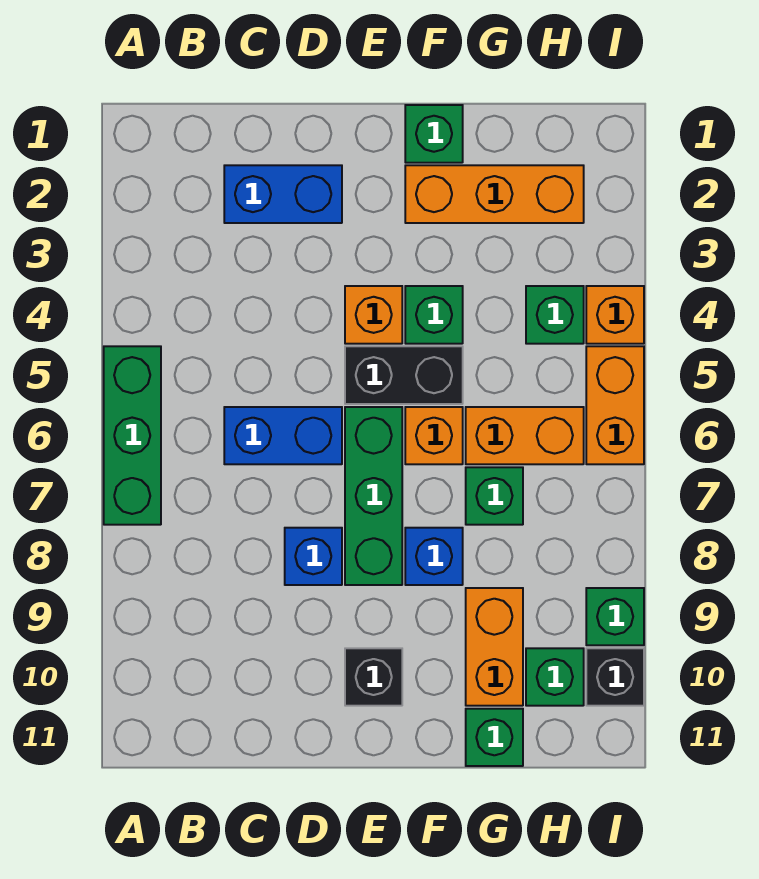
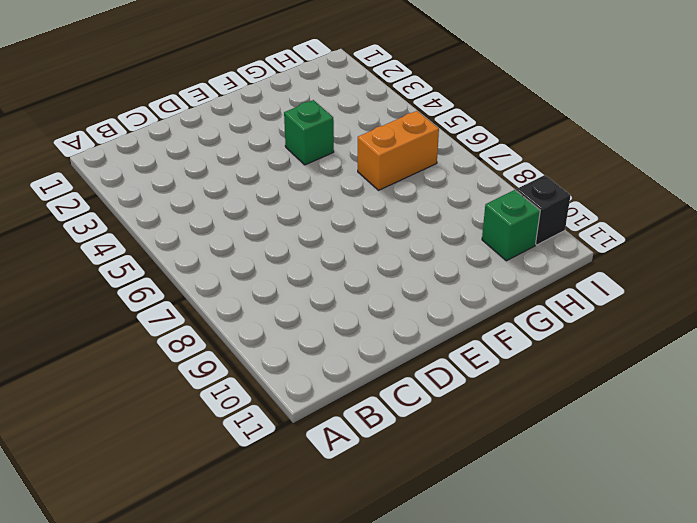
none -> green 1x3 brick [104,346,161,525]
none -> blue 1x2 brick [224,165,342,223]
none -> blue 1x2 brick [224,407,342,464]

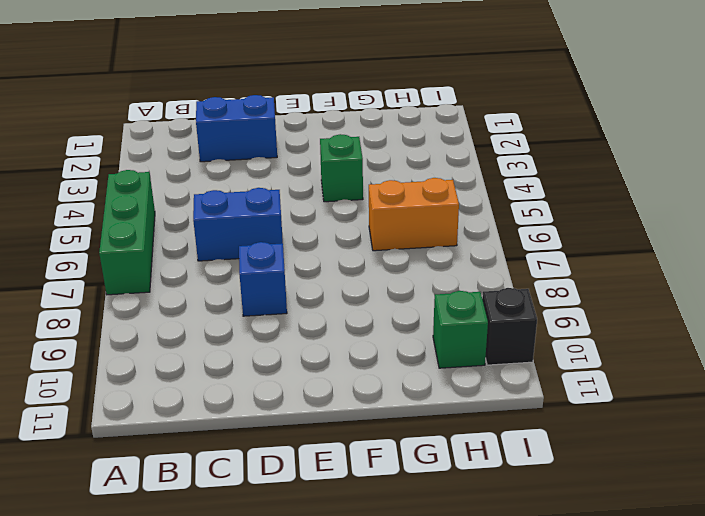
none -> orange 1x1 brick [345,286,402,344]
none -> black 1x2 brick [345,346,463,404]
none -> green 1x3 brick [345,407,402,585]

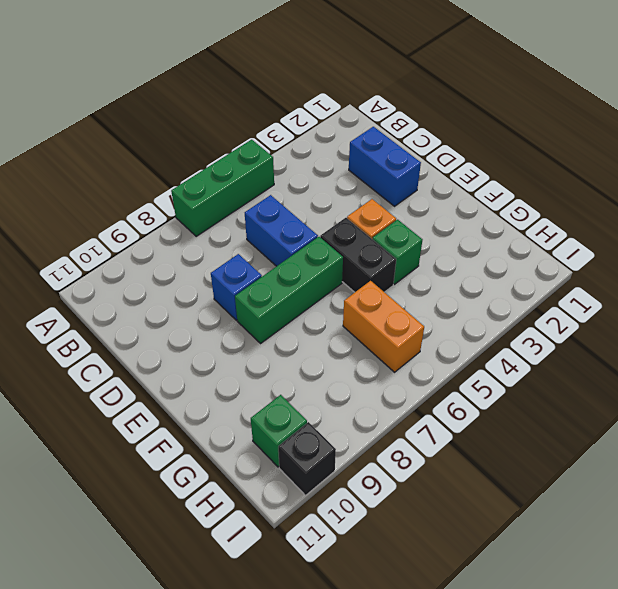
none -> black 1x1 brick [345,648,402,706]
none -> green 1x1 brick [405,105,463,163]
none -> orange 1x3 brick [405,165,584,223]

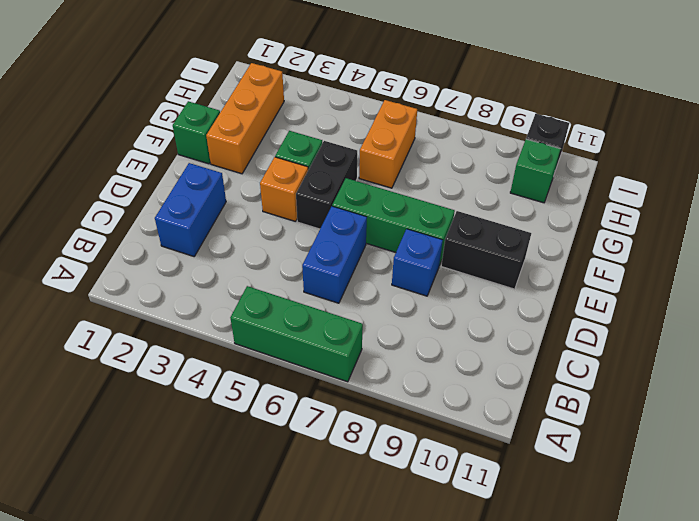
black 1x2 brick [441,211,531,289] -> black 1x1 brick [345,648,402,706]
none -> orange 1x1 brick [405,407,463,464]
none -> blue 1x1 brick [405,528,463,585]
none -> green 1x1 brick [466,467,523,525]

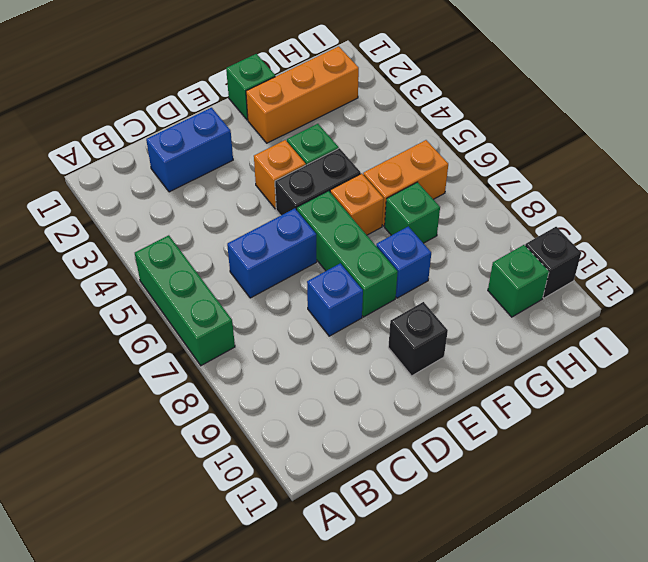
none -> orange 1x2 brick [466,588,523,706]
none -> green 1x1 brick [466,709,523,766]
none -> green 1x1 brick [526,286,584,344]

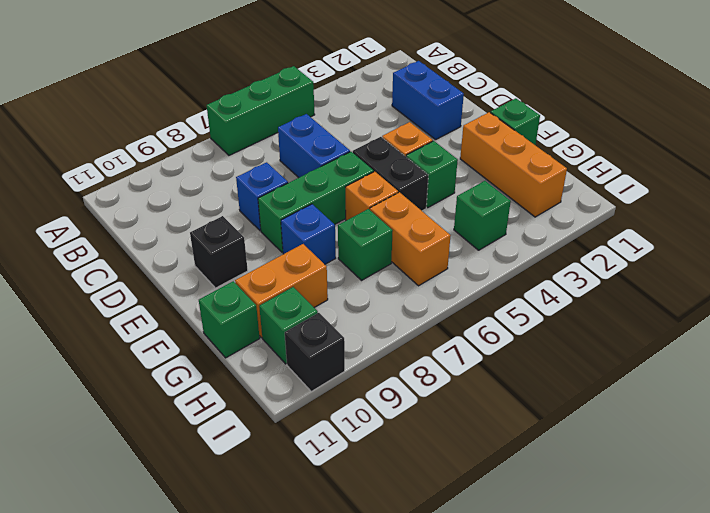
none -> orange 1x1 brick [586,286,644,344]
none -> orange 1x2 brick [586,346,644,464]
none -> green 1x1 brick [586,588,644,645]

